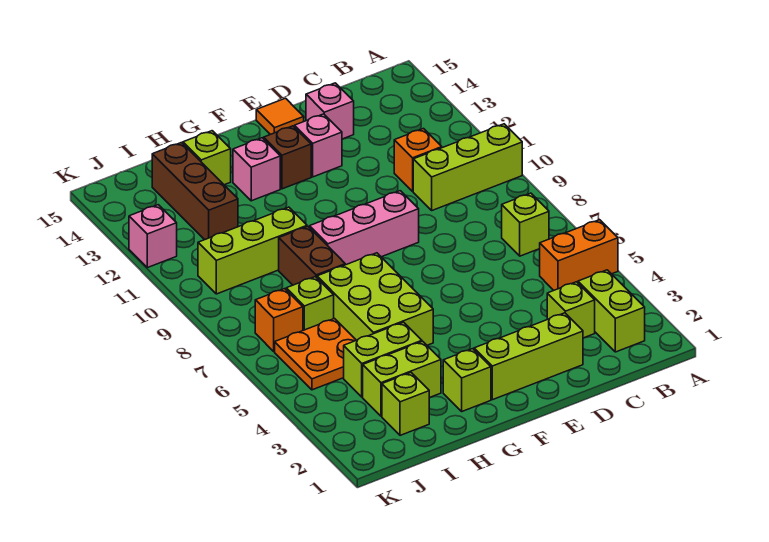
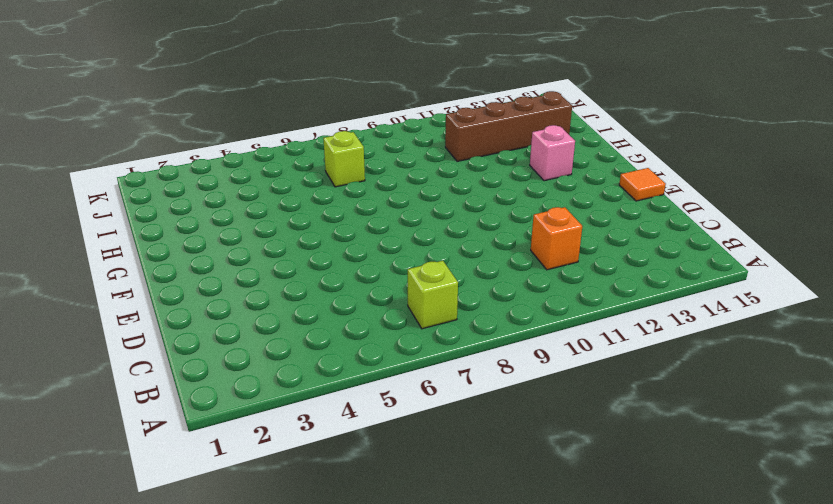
brown 1x4 brick [445,91,572,161] -> brown 1x3 brick [152,143,238,240]
none -> orange 1x2 brick [540,220,618,290]
none -> lime 1x3 brick [413,124,522,210]
none -> lime 1x2 brick [578,270,645,352]

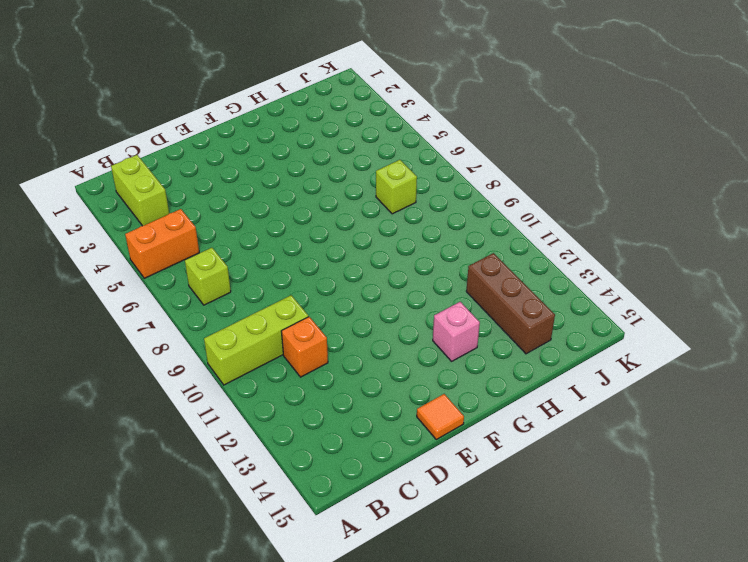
none -> lime 1x1 brick [547,282,595,338]
none -> lime 1x3 brick [474,313,583,400]
none -> pink 1x1 brick [306,83,354,139]

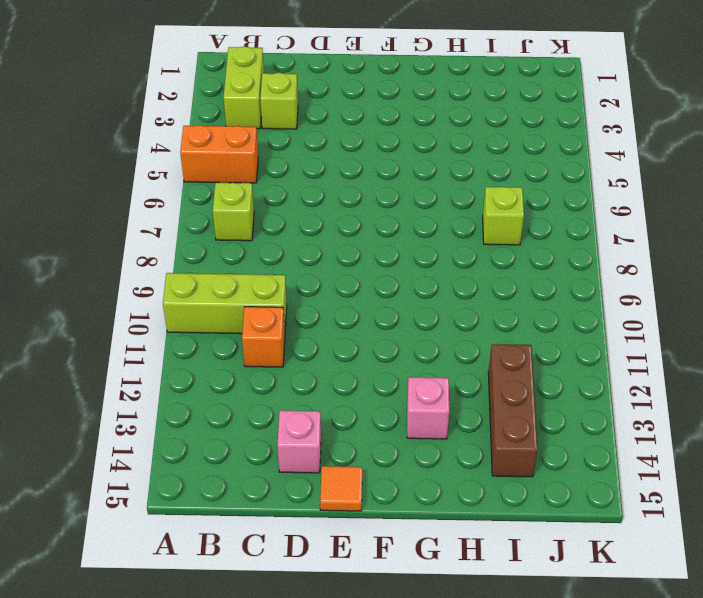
none -> lime 1x3 brick [474,313,583,400]
none -> pink 1x3 brick [310,191,419,265]
none -> pink 1x1 brick [295,114,342,177]

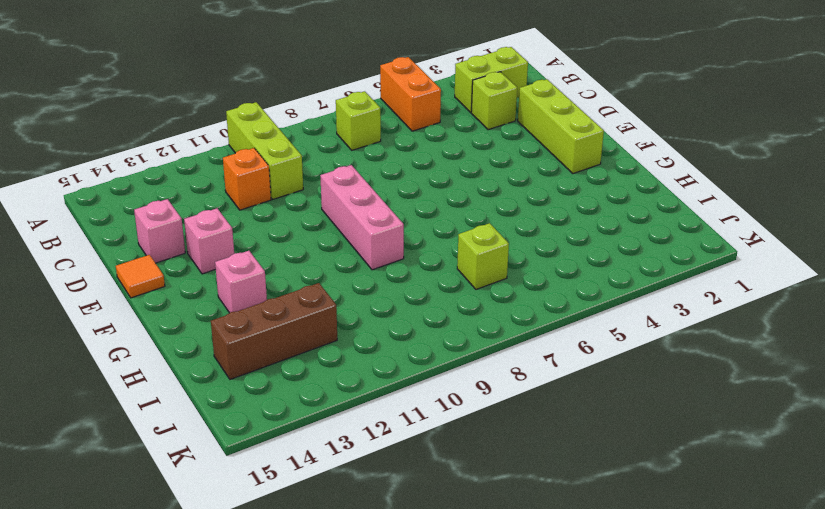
none -> brown 1x1 brick [264,126,311,189]
none -> lime 1x1 brick [443,349,491,411]
none -> lime 2x3 brick [317,253,433,345]

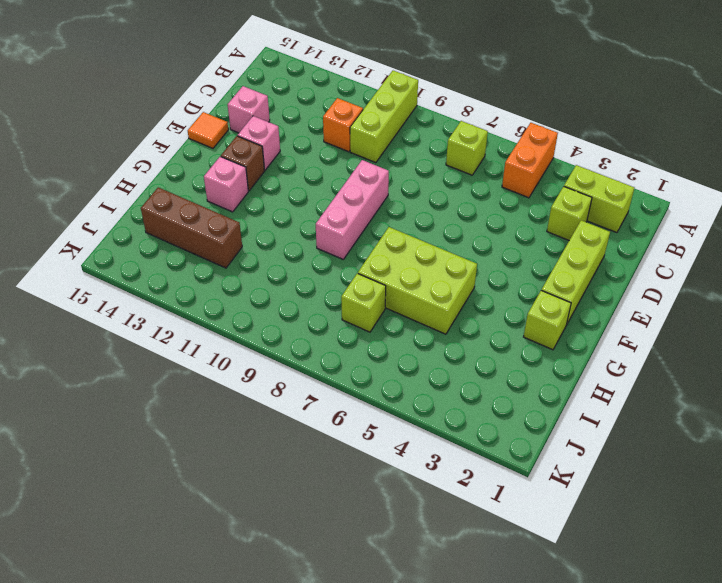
none -> lime 1x2 brick [363,341,441,416]
none -> lime 1x2 brick [344,322,422,397]
none -> brown 1x2 brick [279,226,345,285]

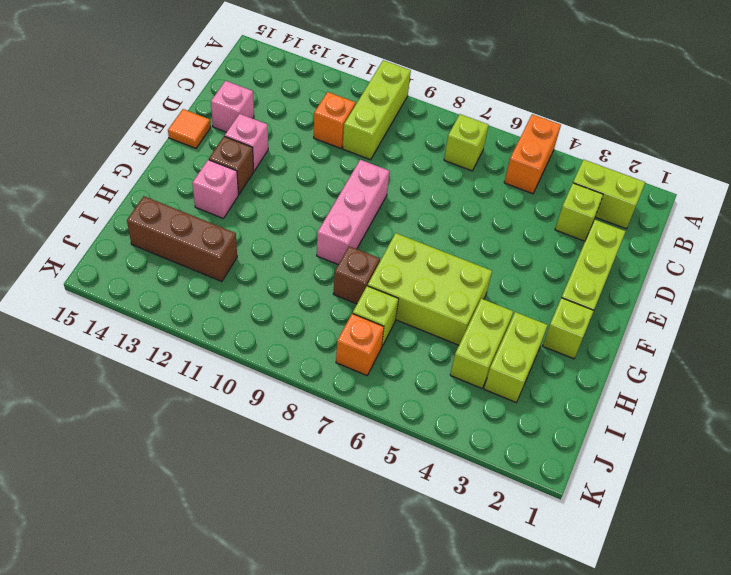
brown 1x1 brick [333,246,380,304] -> brown 1x2 brick [279,226,345,285]
none -> lime 1x3 brick [198,207,307,294]
none -> lime 1x1 brick [183,131,231,185]
none -> lime 1x1 brick [382,373,429,435]

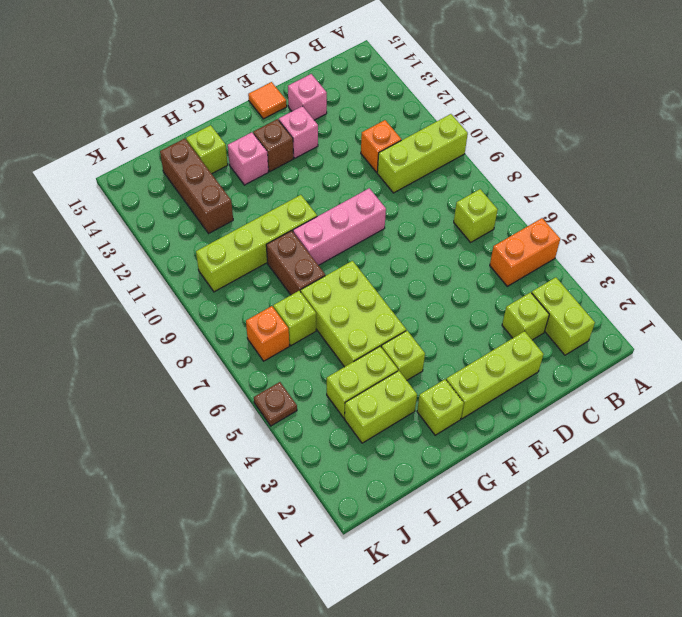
lime 1x1 brick [381,331,425,380] -> lime 1x1 brick moved to [382,373,429,435]
lime 1x4 brick [196,195,317,292] -> lime 1x3 brick [198,207,307,294]
brown 1x1 plate [254,382,297,426] -> none
none -> orange 2x2 plate [275,319,356,390]
none -> pink 1x1 brick [129,205,177,268]

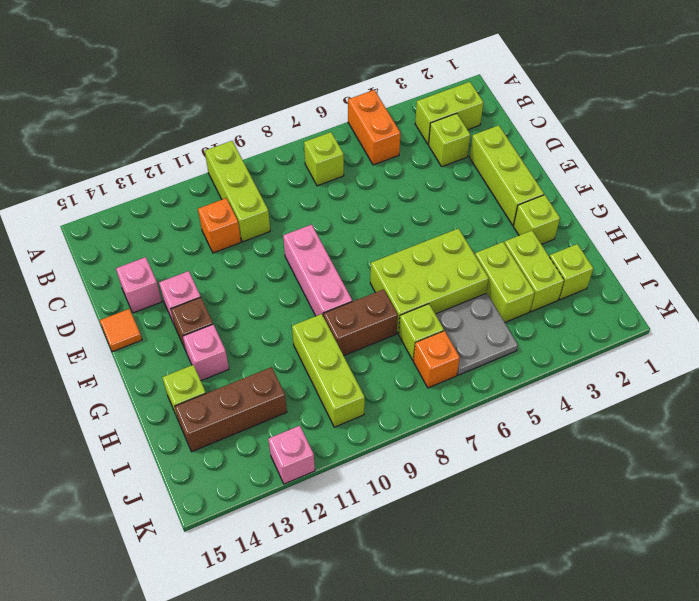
grey 2x2 plate [435,293,518,375] -> orange 2x2 plate [275,319,356,390]

